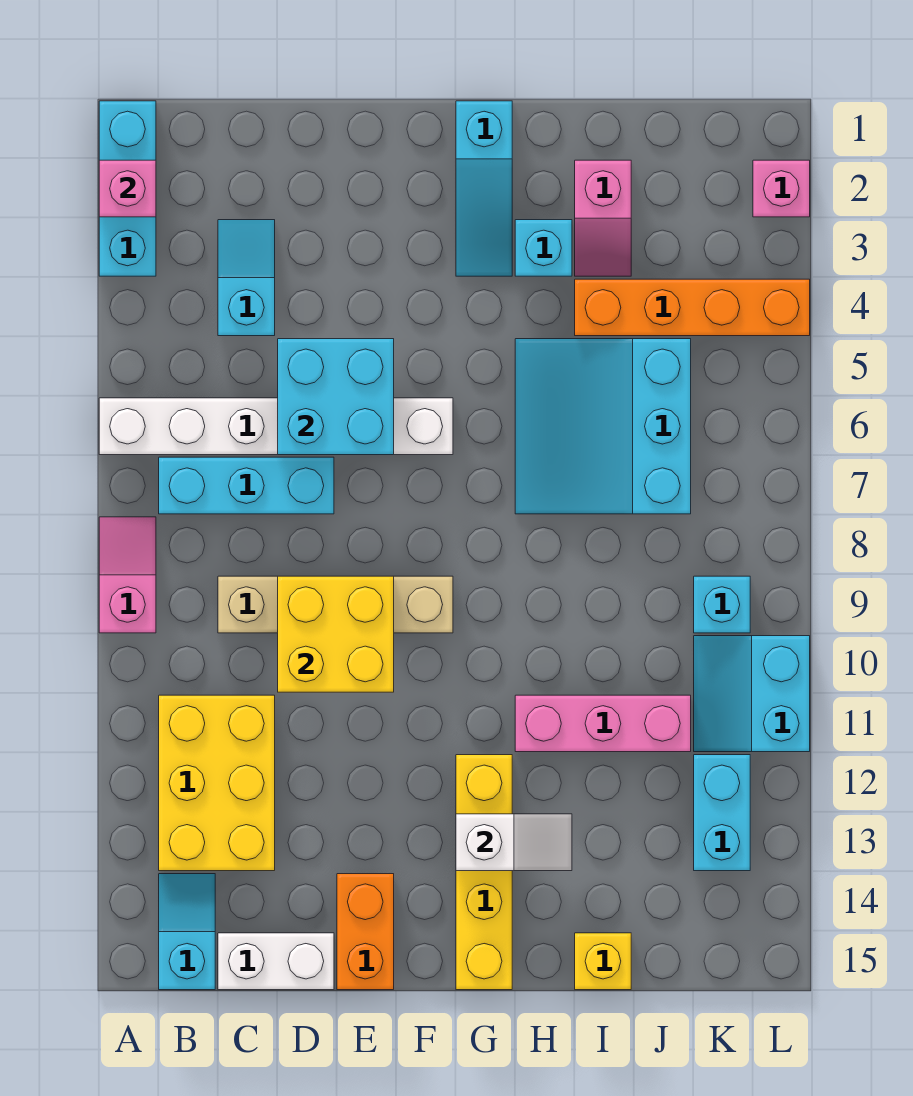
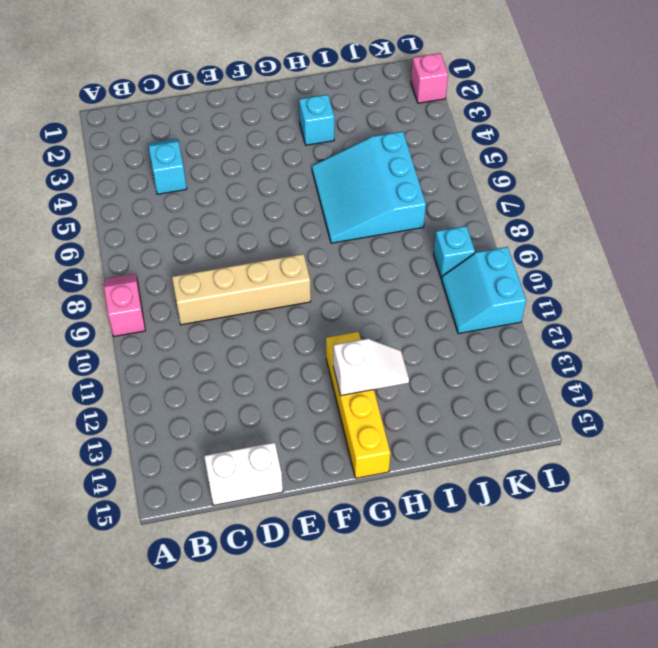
none -> cyan 1x3 brick [99,101,156,276]
none -> white 1x6 brick [99,398,453,455]
none -> cyan 1x3 brick [159,457,334,514]

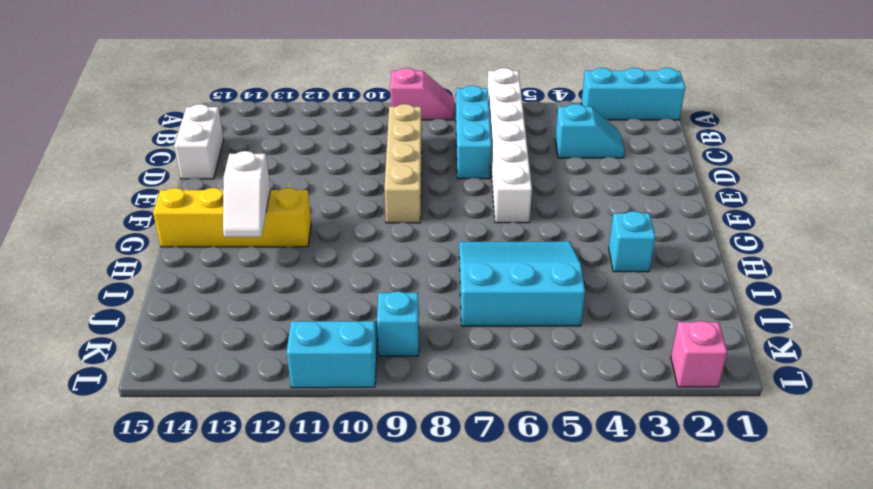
none -> yellow 2x3 brick [159,695,275,871]
none -> cyan 1x2 slope [159,874,215,990]
none -> orange 1x2 brick [337,874,394,990]

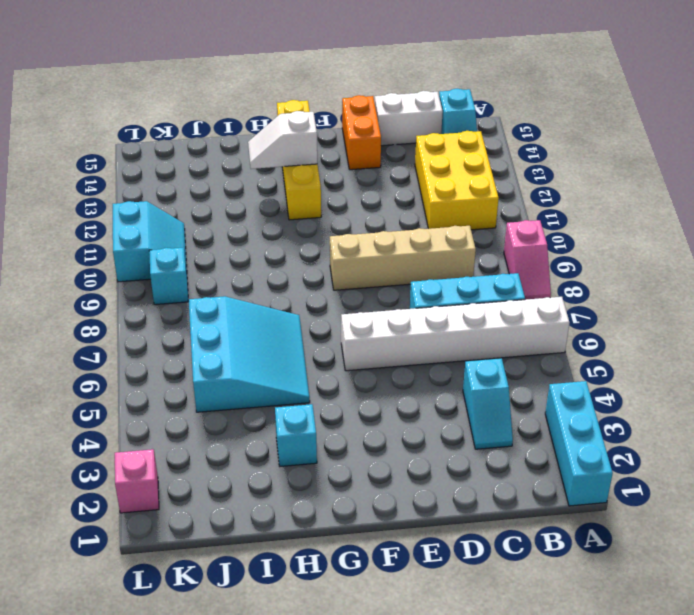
none -> cyan 1x3 slope [456,101,512,276]
none -> pink 1x3 brick [515,695,691,752]
none -> pink 1x2 slope [575,160,631,276]

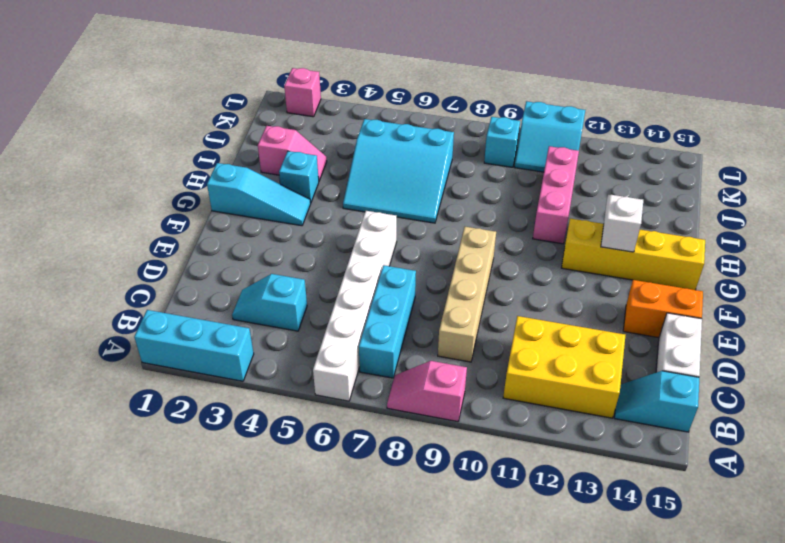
none -> orange 1x4 brick [575,279,810,336]
none -> yellow 1x1 brick [575,933,631,990]
none -> cyan 1x2 brick [694,755,750,871]

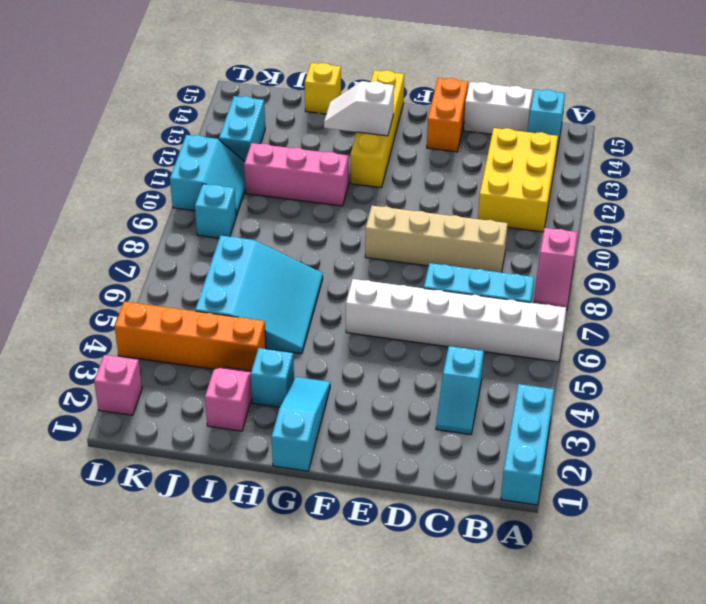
none -> pink 1x1 brick [99,160,156,217]
none -> cyan 2x2 brick [278,339,394,455]
none -> yellow 2x2 brick [278,576,394,692]

